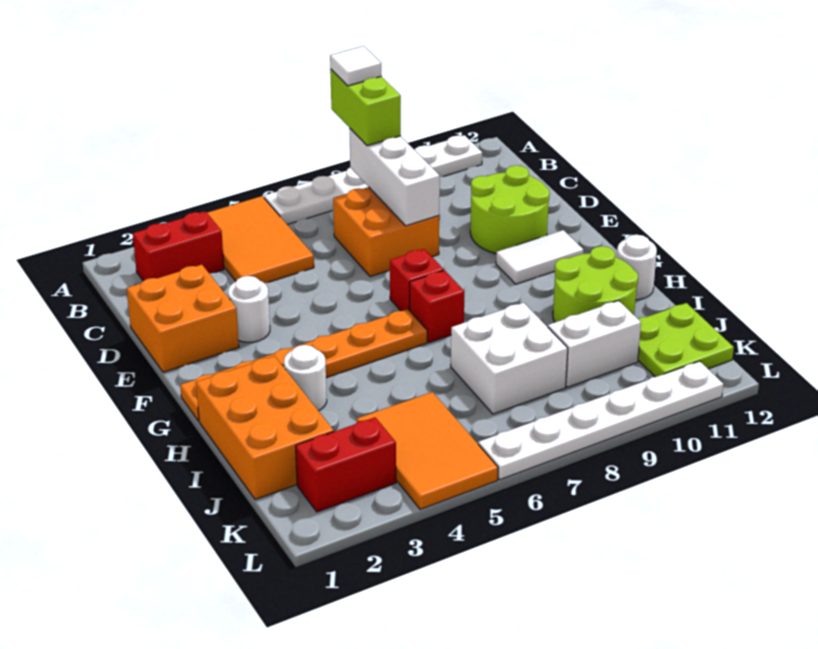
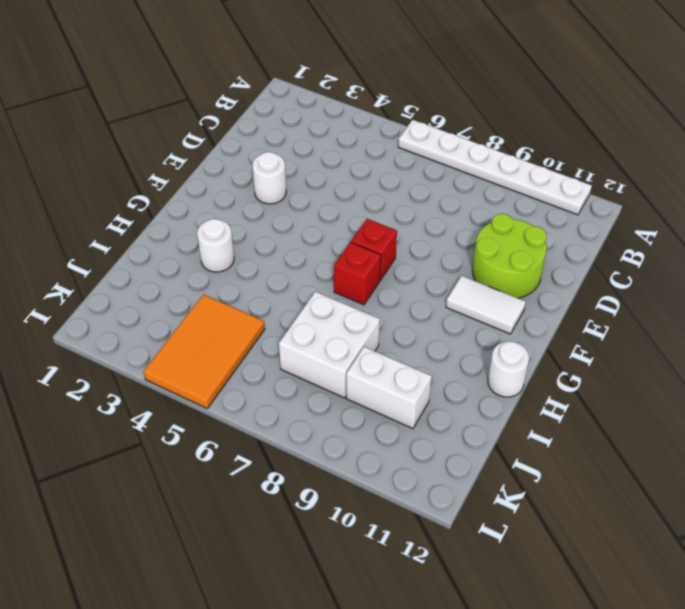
none -> orange 2x3 tile [207,196,314,283]
none -> red 1x2 brick [133,211,224,281]
none -> orange 2x2 brick [333,187,439,277]

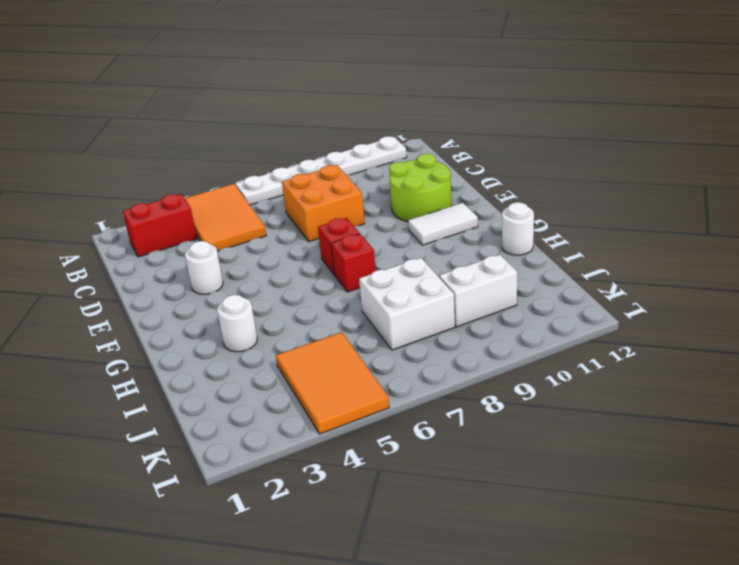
none -> orange 2x2 brick [127,265,239,372]
none -> orange 1x6 plate [180,309,427,421]
none -> orange 2x3 brick [196,356,334,499]

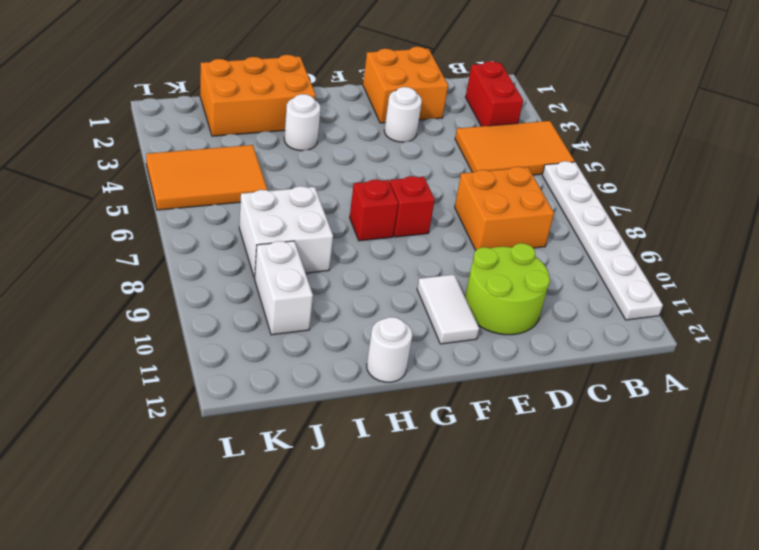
none -> orange 1x6 plate [180,309,427,421]
none -> lime 2x2 round brick [553,246,638,322]
none -> lime 2x2 plate [638,303,734,377]

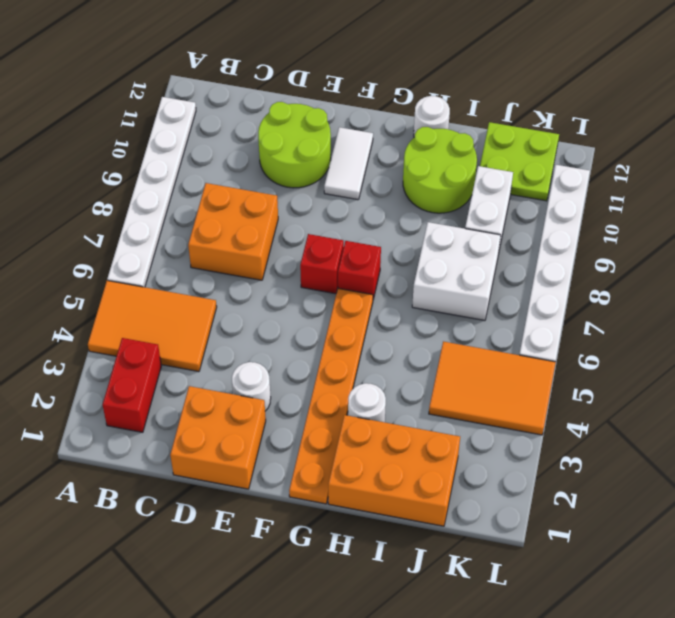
none -> red 1x2 brick [296,417,396,512]
none -> white 1x3 brick [349,128,440,226]
none -> lime 1x2 brick [330,69,401,146]

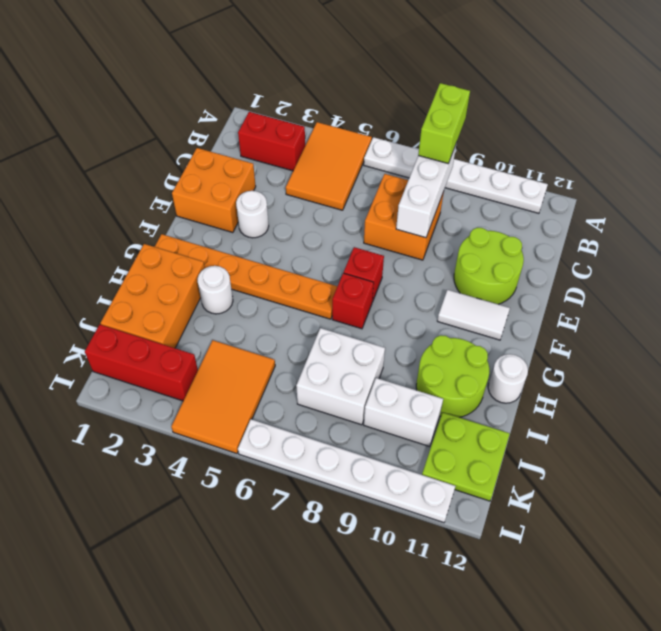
red 1x3 brick [85,325,198,401] -> red 1x2 brick [296,417,396,512]
none -> white 1x1 tile [330,46,382,86]

